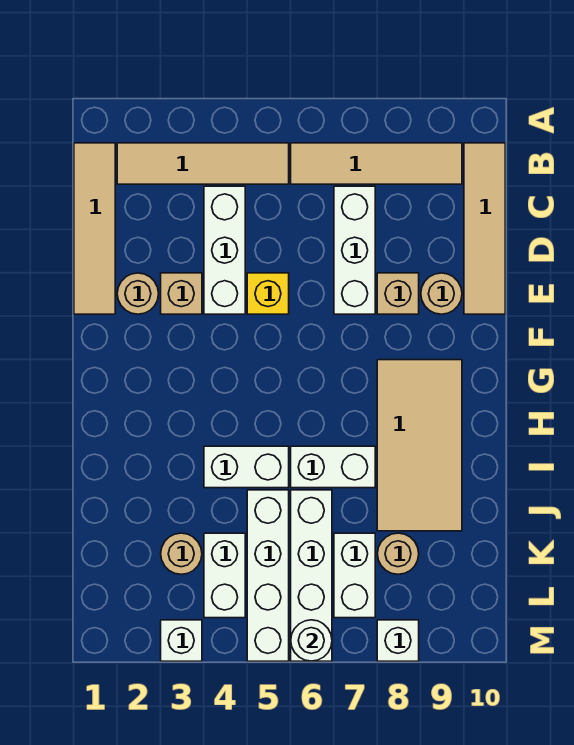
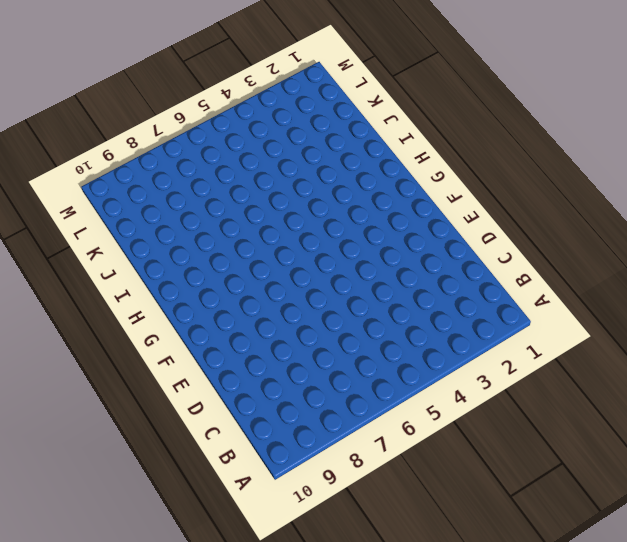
none -> tan 1x4 tile [74,143,115,314]
none -> tan 1x4 tile [117,143,289,184]
none -> tan 1x4 tile [291,143,462,184]

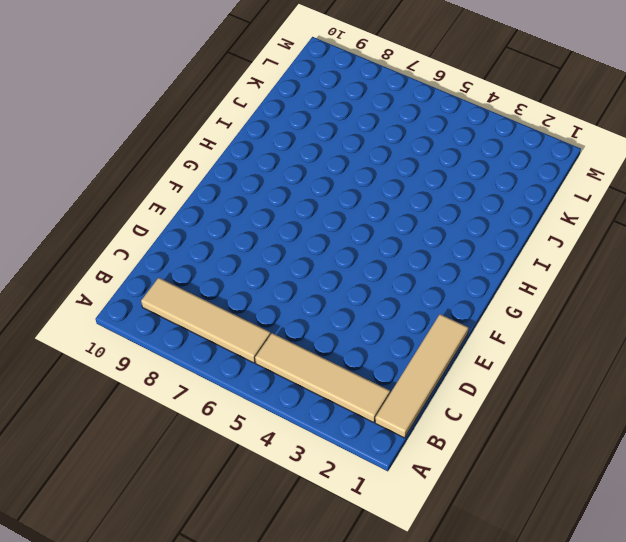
none -> tan 1x4 tile [464,143,505,314]
none -> white 1x3 brick [204,186,245,314]
none -> white 1x3 brick [334,186,375,314]

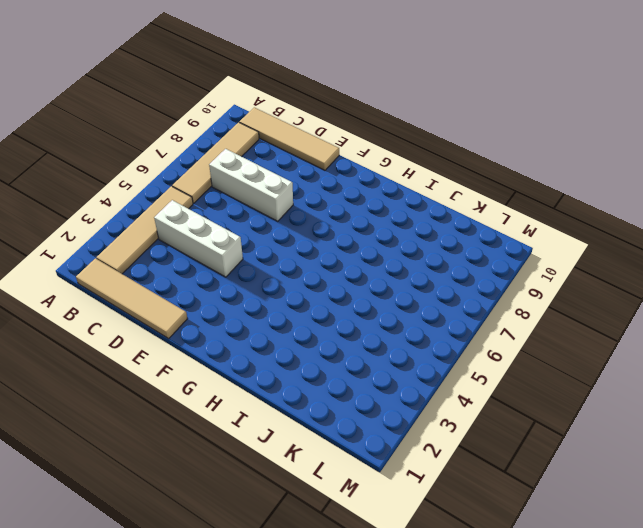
none -> tan 1x1 round brick [117,273,159,314]
none -> tan 1x1 brick [161,273,202,314]
none -> yellow 1x1 brick [247,273,289,314]

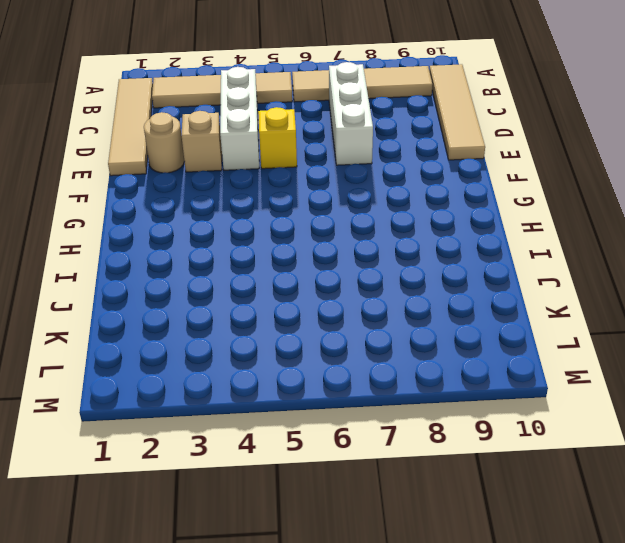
none -> tan 1x1 brick [377,273,419,314]
none -> tan 1x1 round brick [421,273,462,314]
none -> tan 2x4 tile [377,360,462,531]

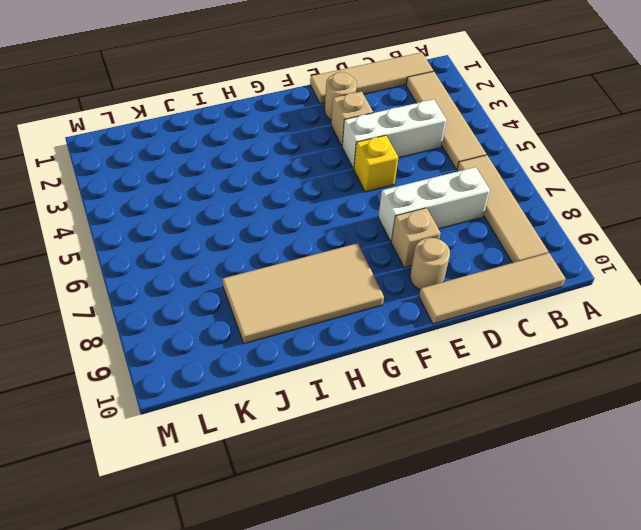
none -> white 1x2 brick [204,446,289,488]
none -> white 1x2 brick [291,446,375,488]
none -> white 1x4 brick [247,490,289,661]

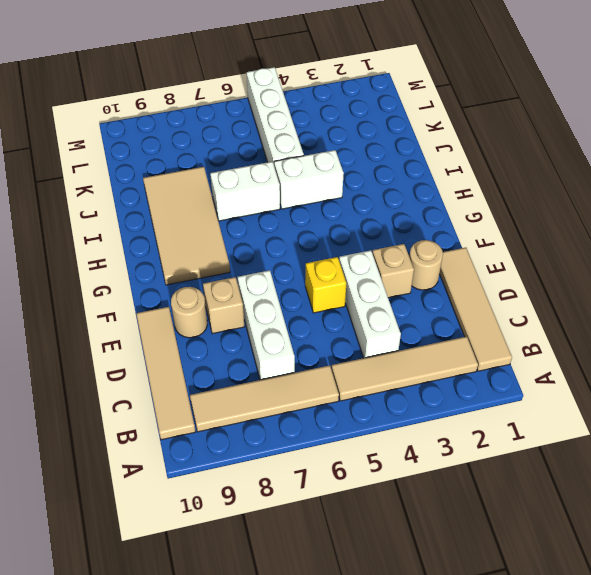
none -> white 1x4 brick [291,490,332,661]
none -> tan 1x1 round brick [161,533,202,574]
none -> white 1x2 brick [204,533,245,618]

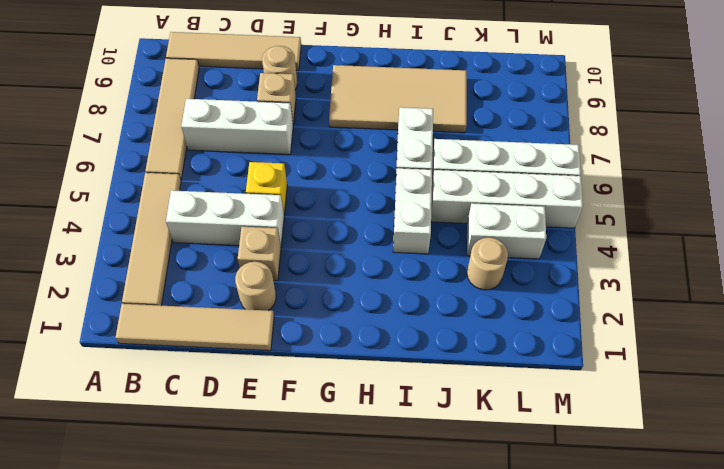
none -> white 1x2 brick [334,533,375,618]
none -> tan 1x1 round brick [378,533,419,574]
none -> white 1x1 brick [161,620,202,661]

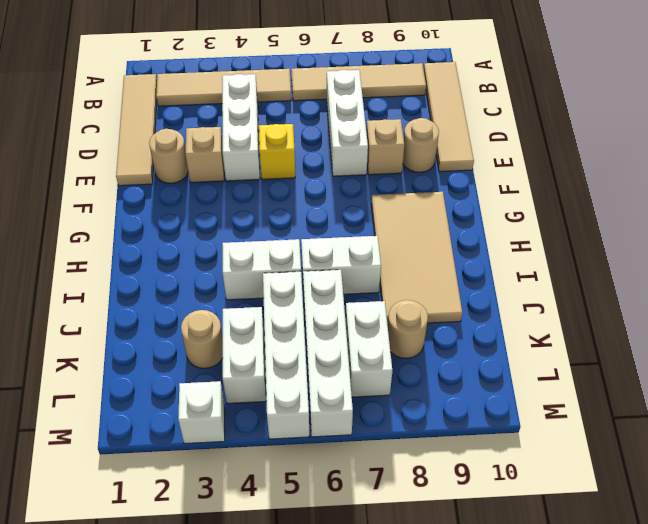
none -> white 1x1 brick [377,620,419,661]
none -> white 1x1 round brick [291,620,332,661]

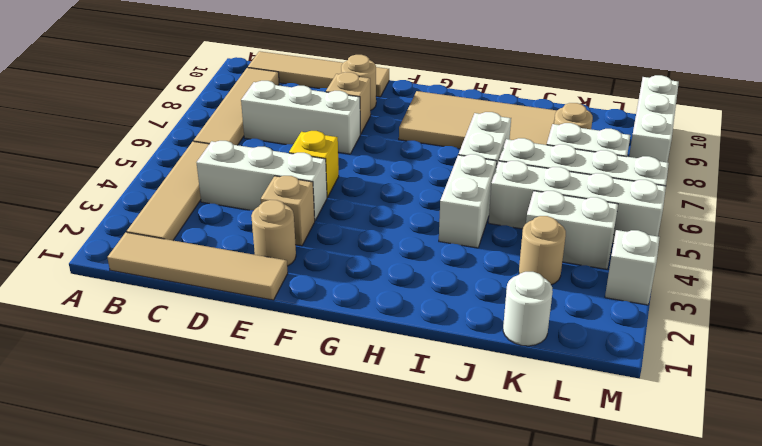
white 1x1 round brick [503,272,553,346] -> white 1x1 round brick moved to [291,620,332,661]
white 1x3 brick [629,75,679,162] -> white 1x1 brick [377,620,419,661]

